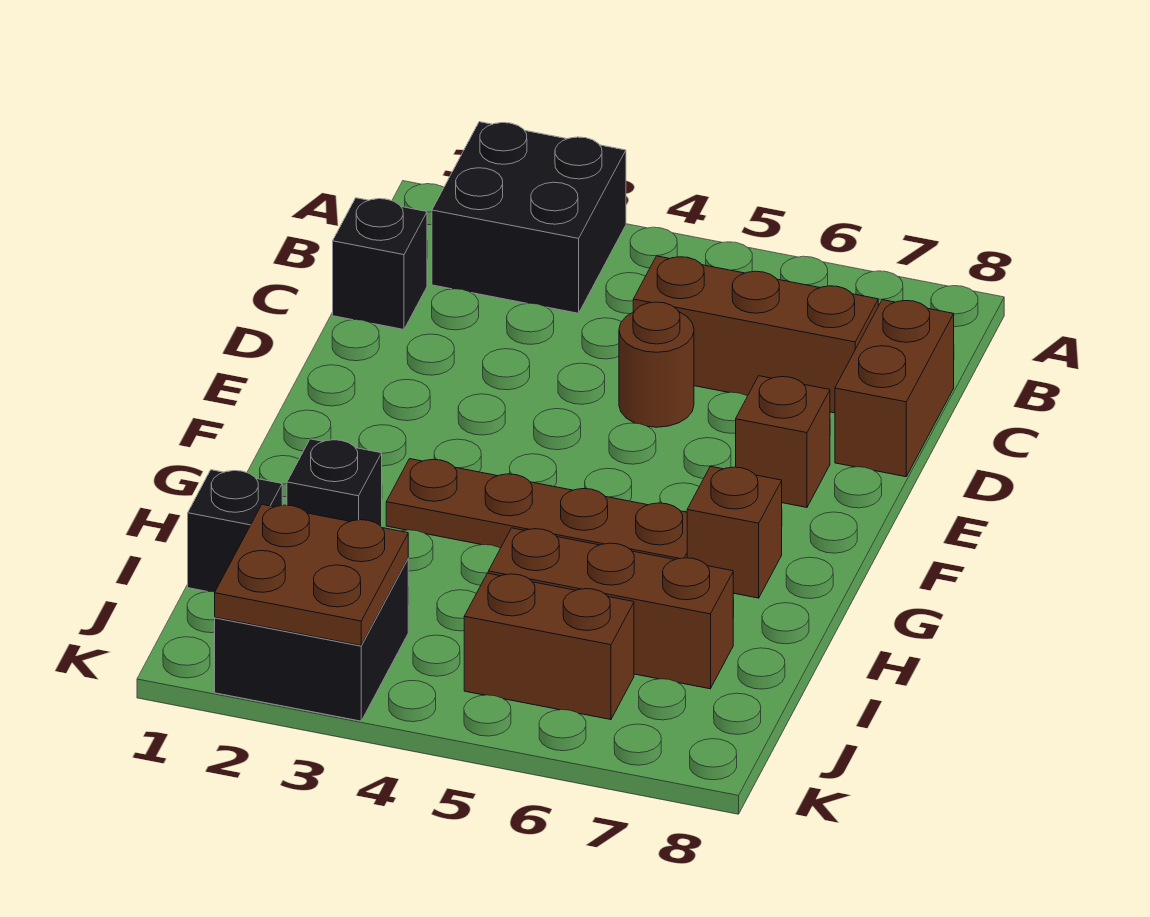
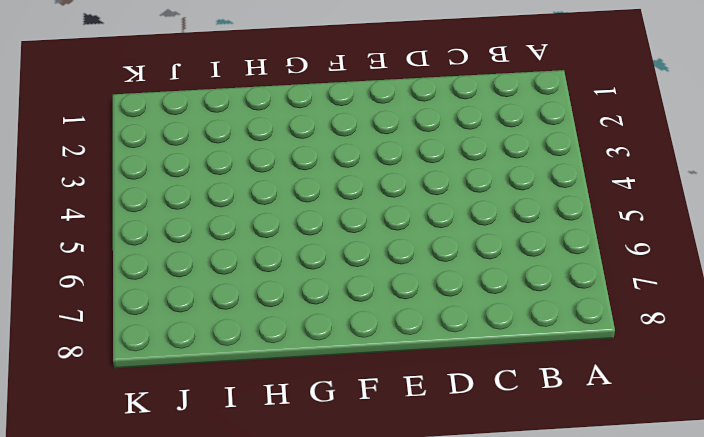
none -> black 2x2 brick [432,122,626,313]
none -> black 1x1 brick [333,198,427,330]
none -> brown 1x3 brick [633,256,878,413]

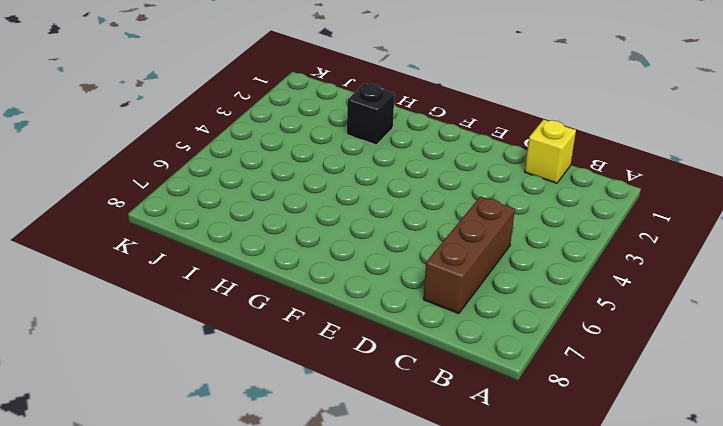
yellow 1x1 brick [525,119,576,183] -> black 1x1 brick [333,198,427,330]
none -> black 2x2 brick [432,122,626,313]
none -> brown 1x2 brick [835,300,954,477]
none -> brown 1x1 round brick [619,302,694,427]

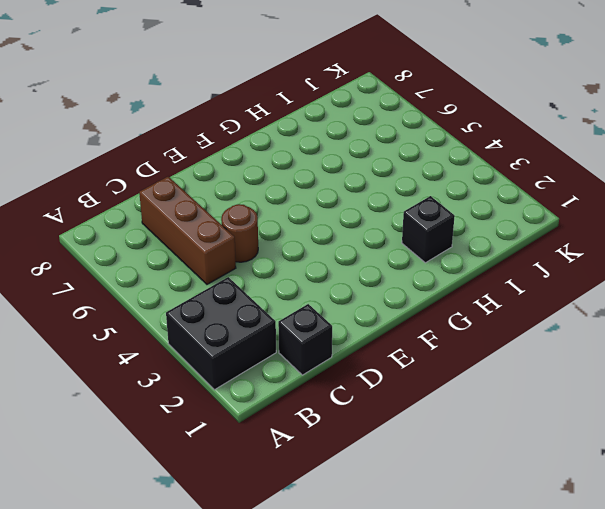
none -> brown 1x2 brick [835,300,954,477]
none -> brown 1x1 brick [736,376,830,507]
none -> brown 1x4 plate [386,459,687,560]

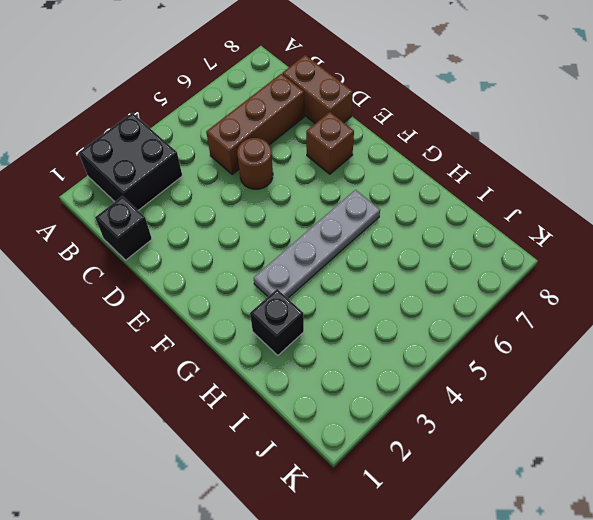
grey 1x4 plate [254,190,380,298] -> brown 1x4 plate [386,459,687,560]
none -> brown 1x1 brick [687,466,782,598]
none -> black 1x1 brick [188,470,282,592]
none -> brown 1x3 brick [488,528,733,689]

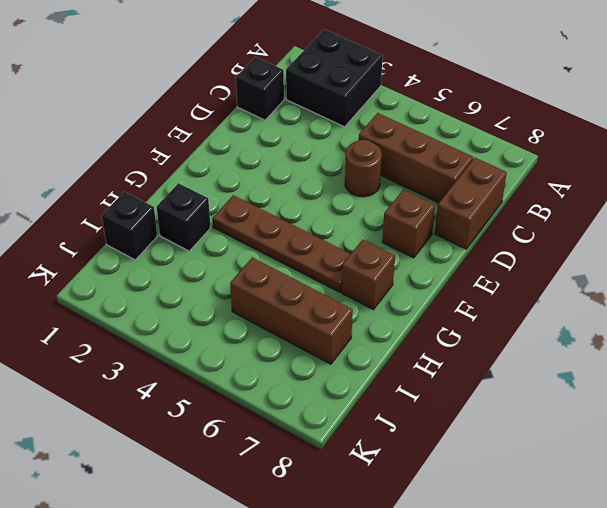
none -> black 2x2 brick [215,559,408,721]
none -> brown 1x2 brick [464,573,634,720]
none -> brown 2x2 plate [215,504,408,645]

